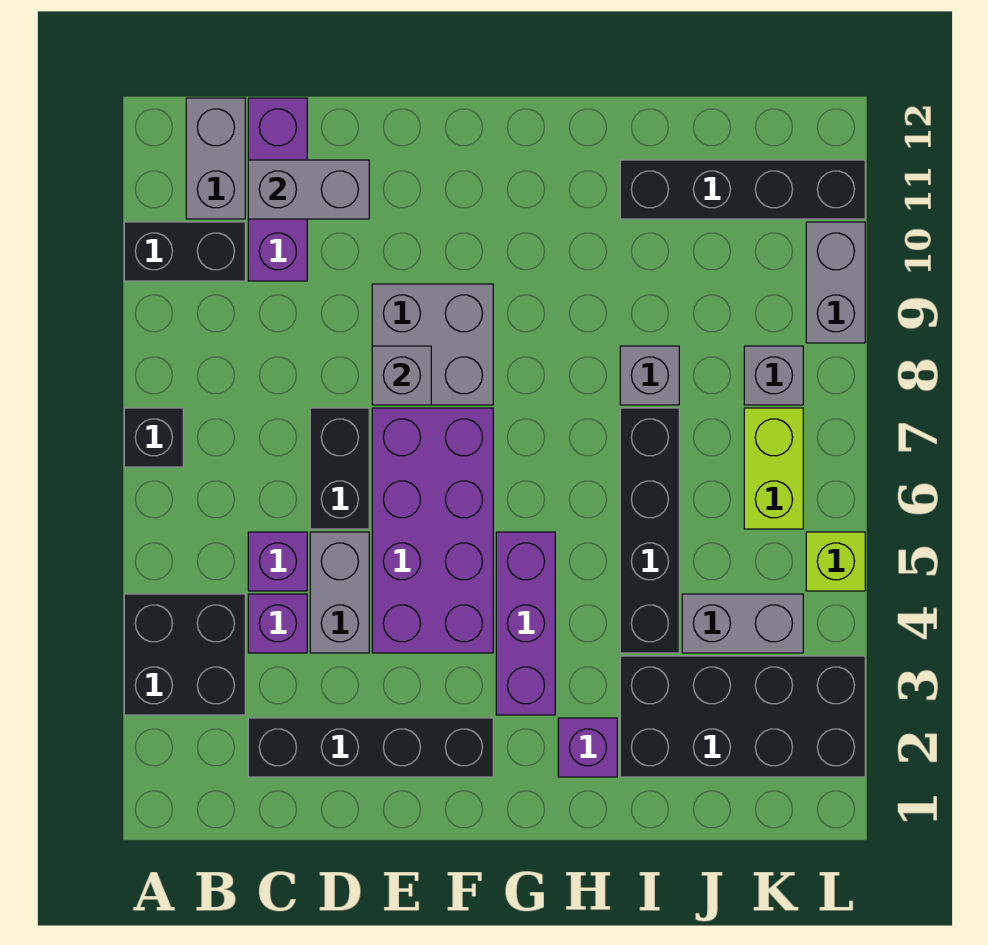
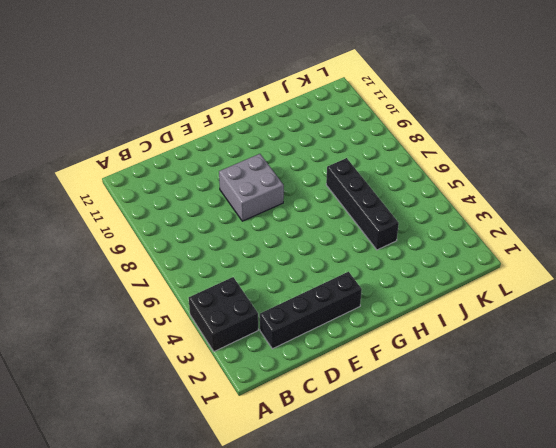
none -> black 1x1 brick [124,408,183,467]
none -> black 1x2 brick [124,222,245,281]
none -> grey 1x2 brick [186,98,245,219]

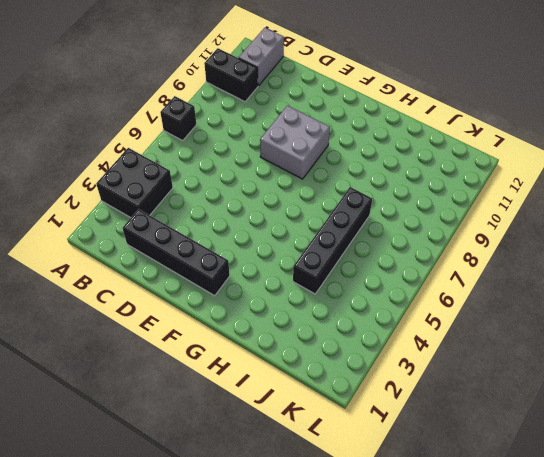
none -> purple 1x1 brick [248,594,307,653]
none -> purple 1x1 brick [248,532,307,591]
none -> purple 1x3 brick [248,98,307,281]

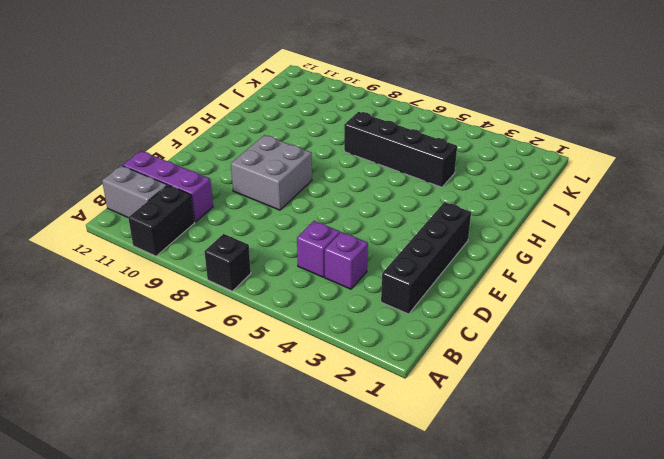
none -> black 2x2 brick [124,594,245,715]
none -> grey 1x2 brick [310,532,369,653]
none -> black 1x2 brick [310,408,369,529]

